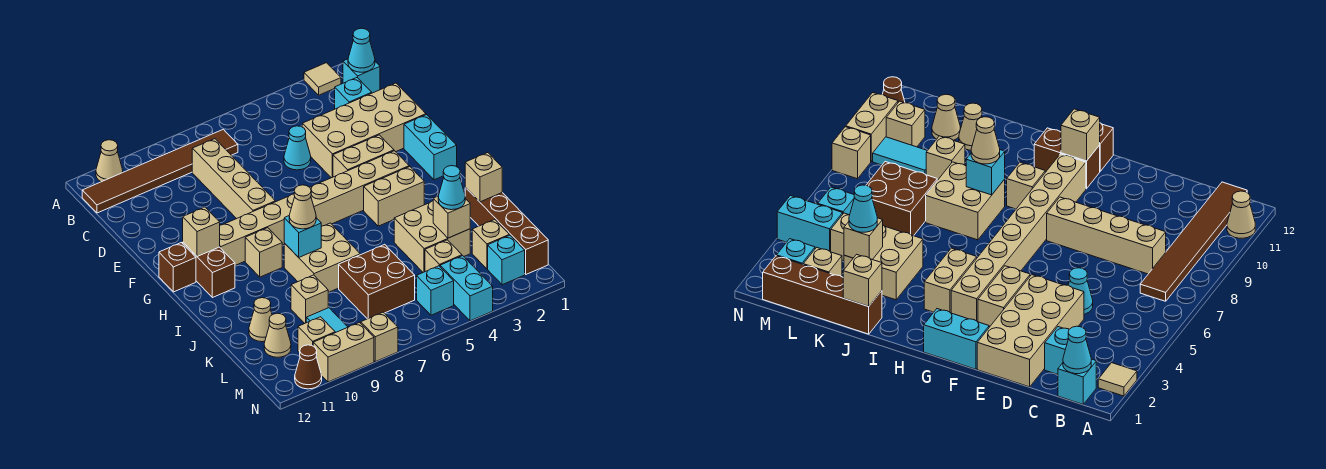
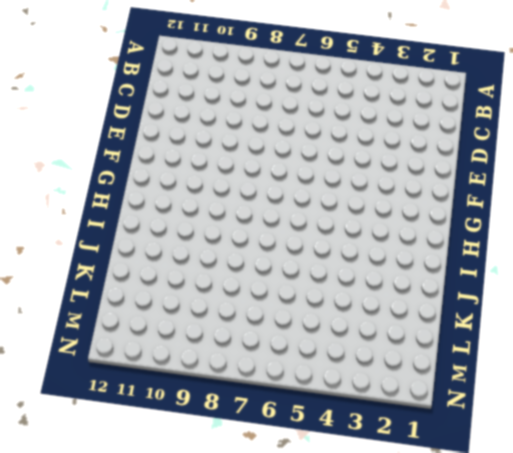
none -> tan 1x1 tile [304,63,341,95]
none -> tan 1x1 cone [96,140,123,182]
none -> cyan 1x1 brick [343,59,380,93]
none -> brown 1x6 tile [82,129,238,213]

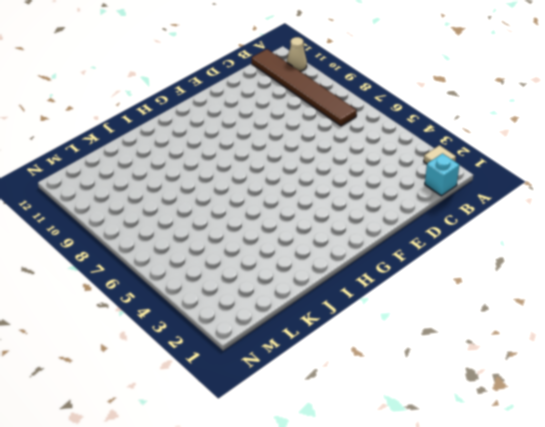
none -> cyan 1x1 brick [335,78,372,109]
none -> tan 1x4 brick [192,139,275,219]
none -> tan 2x4 brick [302,83,426,178]
none -> cyan 1x1 cone [284,126,311,170]

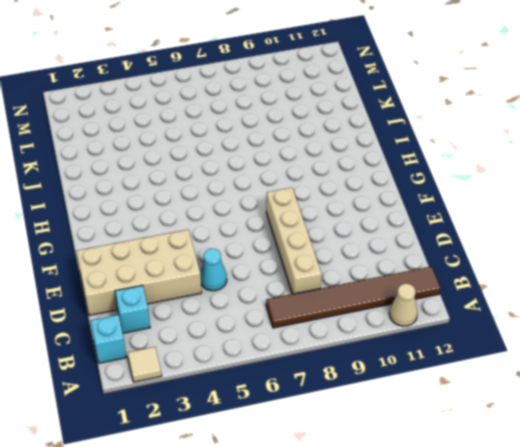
none -> cyan 1x2 brick [404,115,457,180]
none -> tan 1x2 brick [333,135,394,177]
none -> tan 1x8 brick [220,151,409,265]
none -> brown 1x2 brick [183,243,235,298]

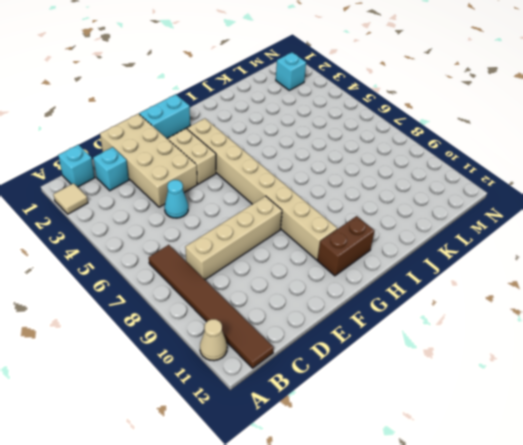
none -> brown 1x1 brick [159,243,196,292]
none -> tan 1x2 brick [364,166,424,226]
none -> tan 1x1 brick [245,228,282,277]
none -> tan 2x2 brick [284,223,360,292]

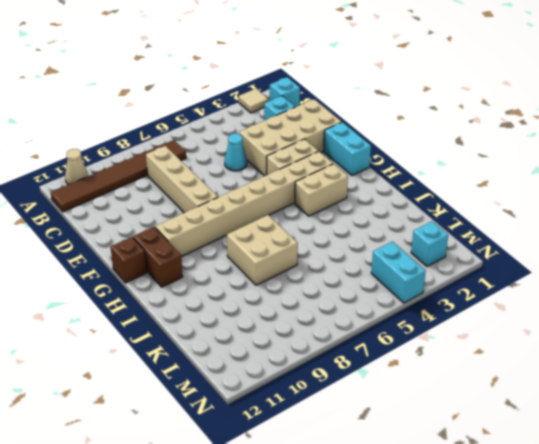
none -> tan 1x1 brick [245,228,282,277]
none -> brown 1x4 brick [465,187,548,274]
none -> tan 2x2 brick [394,201,470,272]
none -> brown 2x2 brick [339,244,415,319]

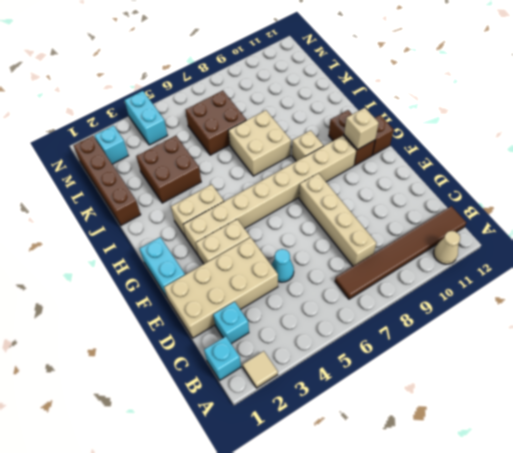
brown 2x2 brick [136,136,201,203] -> tan 2x2 brick [394,201,470,272]
none -> tan 1x1 brick [291,275,328,323]
none -> tan 1x1 cone [249,298,272,342]
none -> tan 1x1 brick [472,220,509,269]
none -> tan 1x1 brick [425,240,462,272]

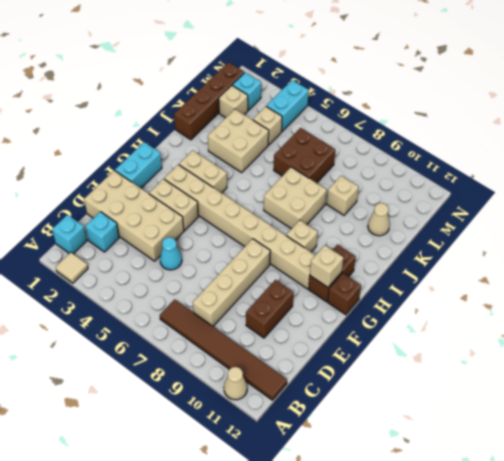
brown 1x2 brick [246,280,294,338] -> none
none -> cyan 1x2 tile [306,308,348,333]
none -> tan 1x1 cone [264,313,291,357]
none -> cyan 1x1 brick [417,266,454,315]
none -> tan 1x1 brick [298,317,335,353]

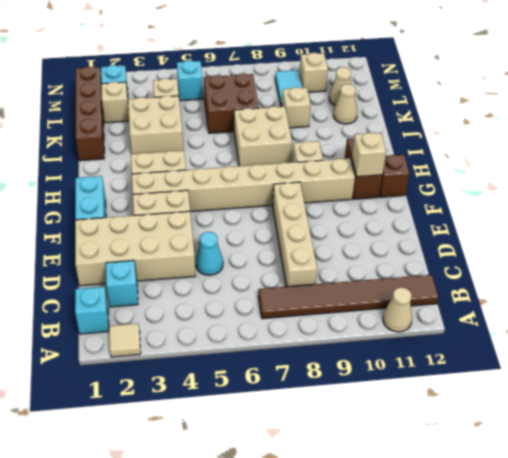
none -> cyan 1x2 brick [440,256,493,321]
none -> tan 1x1 brick [361,312,398,362]
none -> tan 1x2 brick [313,322,374,382]
none -> brown 1x1 cone [295,345,322,389]

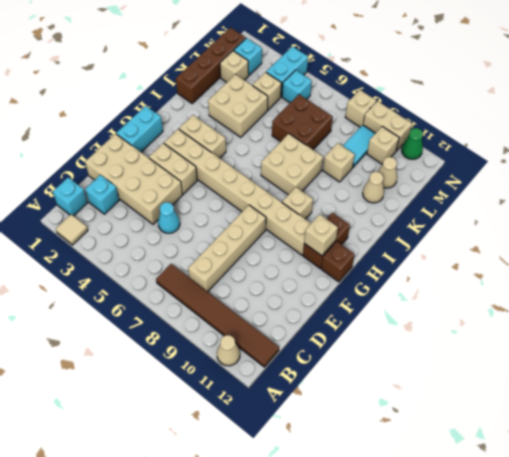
green 1x1 cone [402,128,423,159] -> brown 1x1 cone [295,345,322,389]
none -> cyan 1x1 cone [348,28,375,72]
none -> cyan 1x1 brick [284,216,321,257]
none -> tan 1x1 brick [465,153,502,202]
none -> tan 1x1 brick [433,196,470,238]

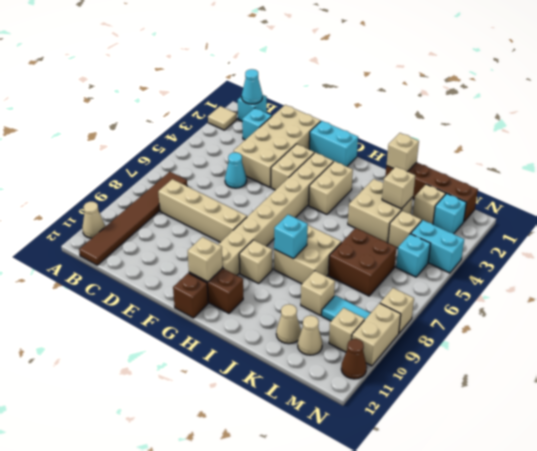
none -> tan 1x1 cone [289,185,316,229]
none -> cyan 1x1 cone [438,166,465,210]

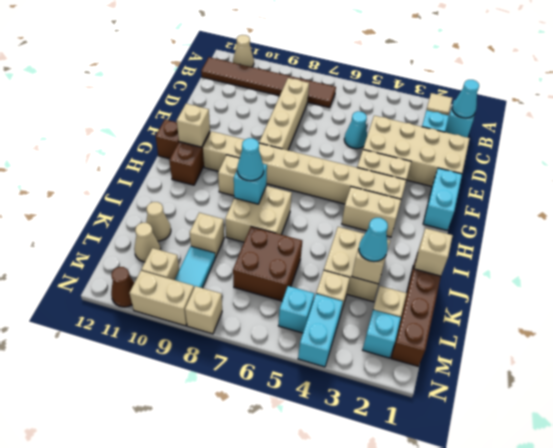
cyan 1x1 cone [237,138,264,181] -> tan 1x1 cone [289,185,316,229]

